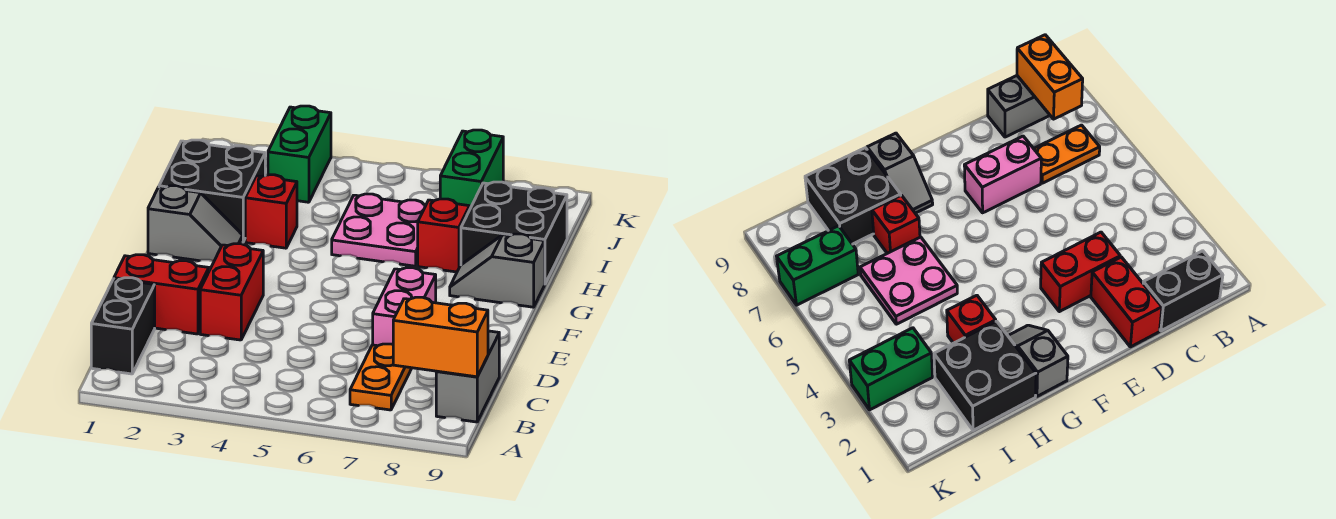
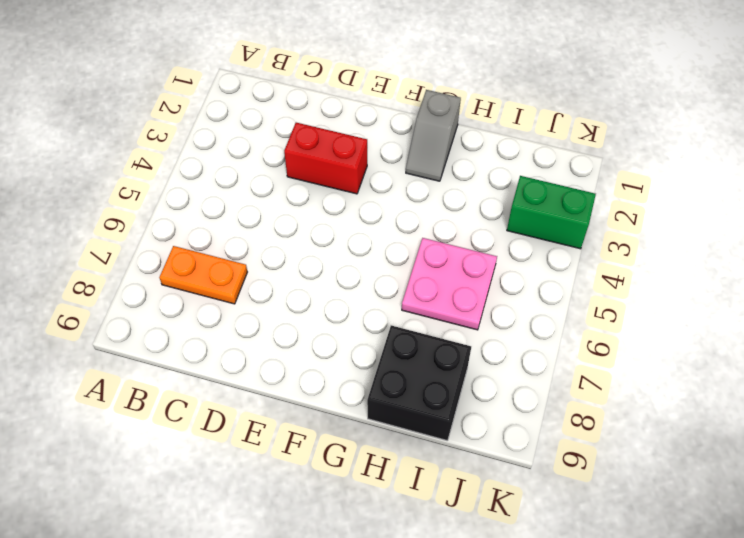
none -> black 1x2 brick [91,278,155,374]
none -> grey 1x2 brick [436,331,499,422]
none -> red 1x2 brick [114,255,209,334]

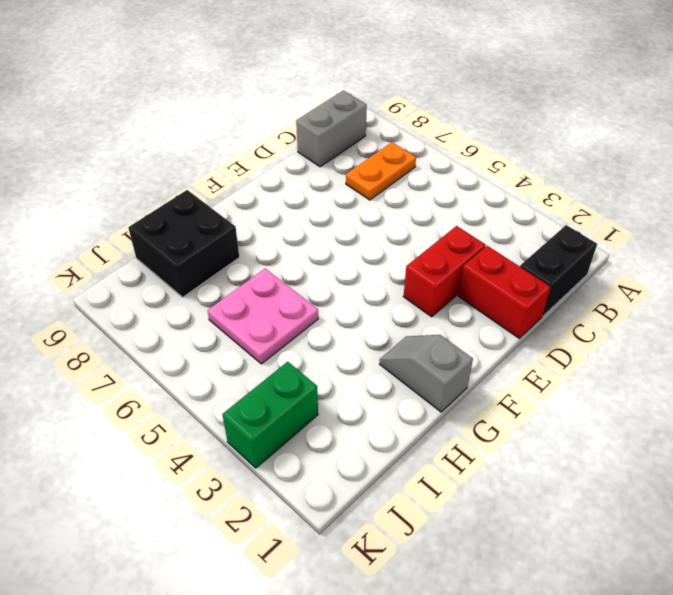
none -> pink 1x2 brick [373,268,436,346]
none -> grey 1x2 slope [450,234,545,307]
none -> black 2x2 brick [159,140,265,242]

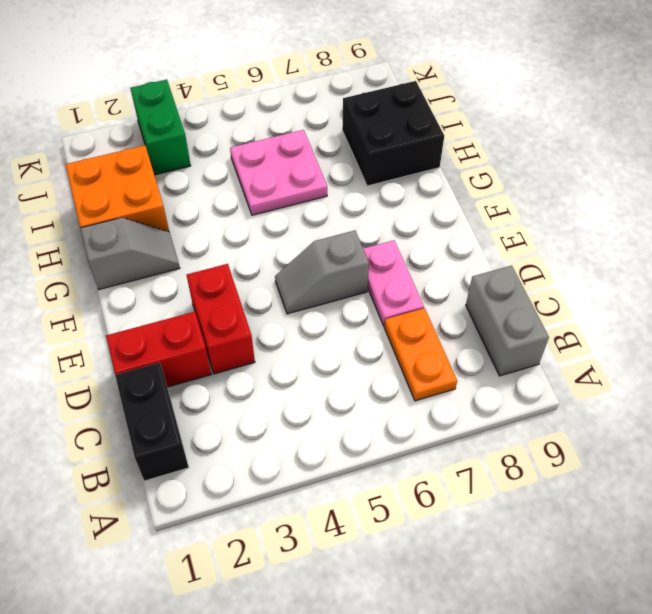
pink 1x2 plate [363,240,424,326] -> pink 1x2 brick [373,268,436,346]
grey 1x2 slope [275,230,369,314] -> grey 1x2 slope moved to [450,234,545,307]
orange 2x2 brick [65,145,169,232] -> black 2x2 brick [159,140,265,242]
none -> red 1x1 brick [245,175,297,248]
none -> red 1x1 brick [418,199,470,272]
none -> green 1x2 brick [440,130,503,208]

